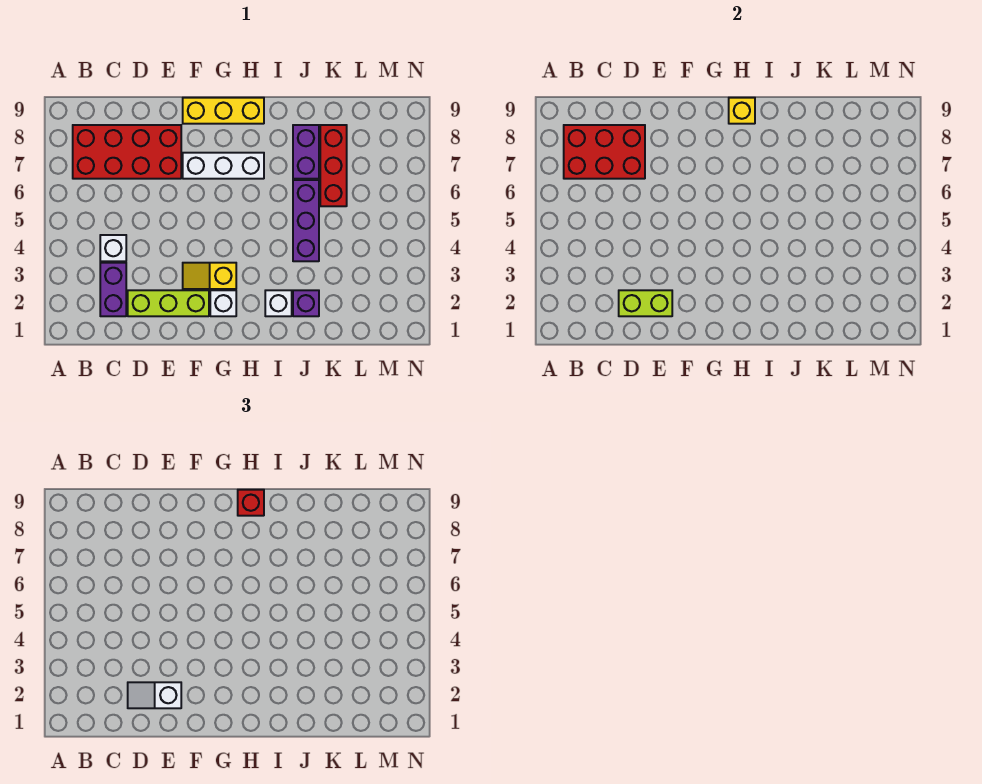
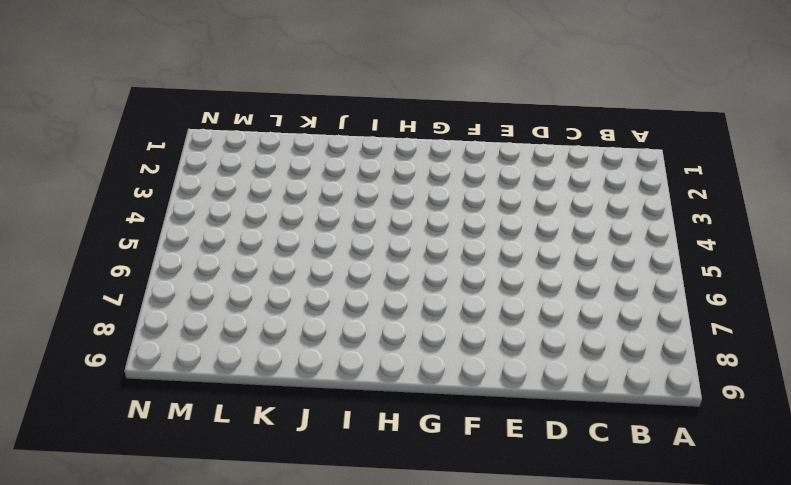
none -> red 2x4 brick [73,125,181,179]
none -> purple 1x2 brick [100,263,126,316]
none -> white 1x1 brick [100,235,126,261]

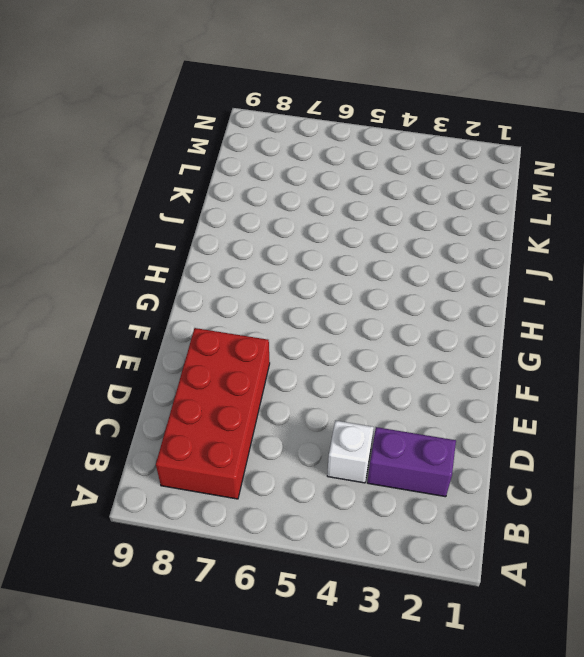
none -> lime 1x3 brick [128,290,209,316]
none -> yellow 1x2 slope [183,263,236,289]
none -> white 1x3 brick [183,153,264,179]

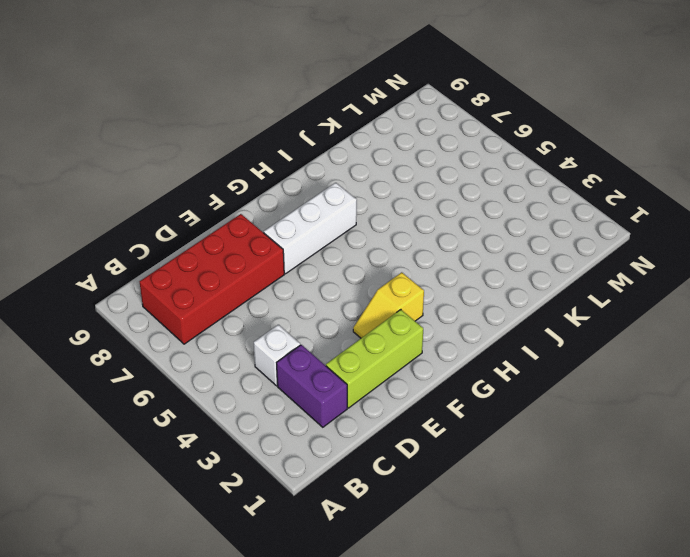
none -> yellow 1x3 brick [183,98,264,124]
none -> white 1x1 brick [210,290,236,316]
none -> white 1x1 brick [265,290,292,316]

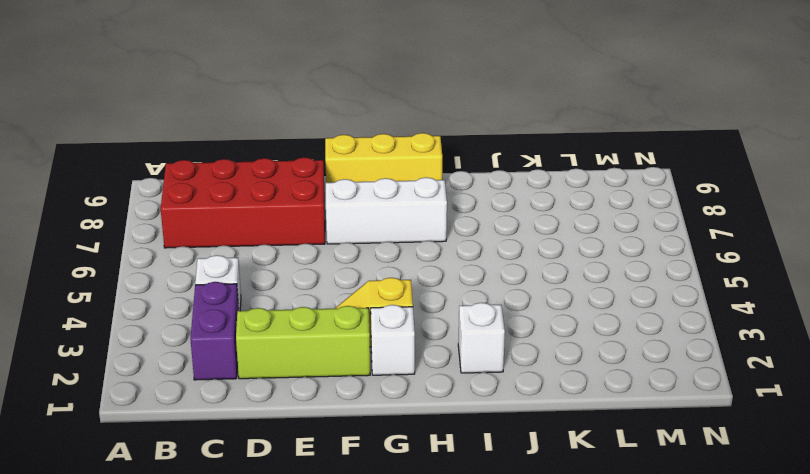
none -> purple 1x1 brick [293,290,319,316]
none -> purple 1x3 brick [293,180,319,261]
none -> purple 1x2 brick [293,125,319,179]

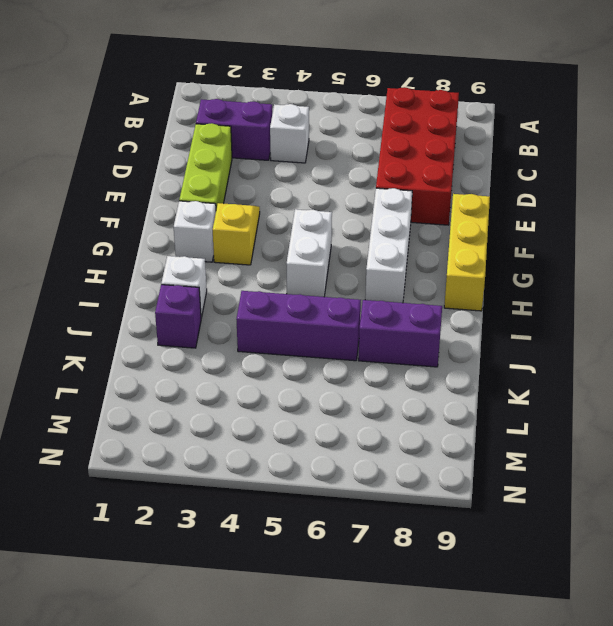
white 1x2 brick [286,209,332,297] -> none
none -> red 1x3 brick [320,125,347,206]
none -> red 2x3 brick [564,125,645,179]
none -> lime 1x2 brick [619,290,672,316]

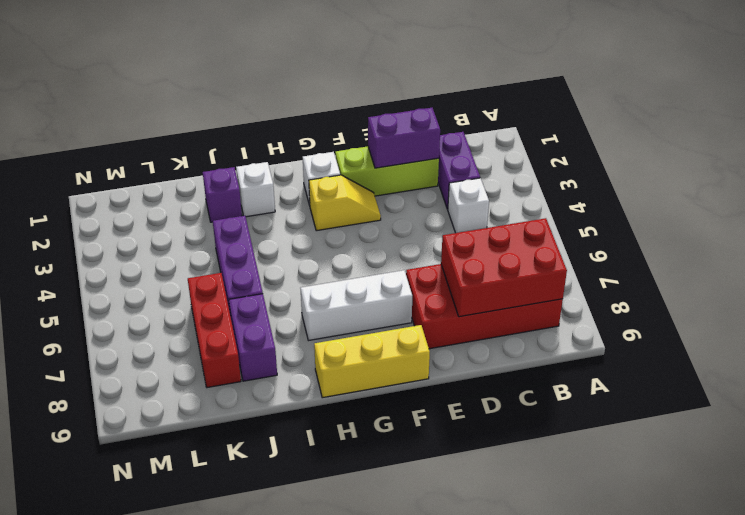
purple 1x2 brick [368,108,440,168] -> lime 1x2 brick [619,290,672,316]
none -> yellow 1x1 brick [729,98,755,124]
none -> white 1x2 slope [128,682,181,708]
none -> red 1x1 brick [238,490,264,516]

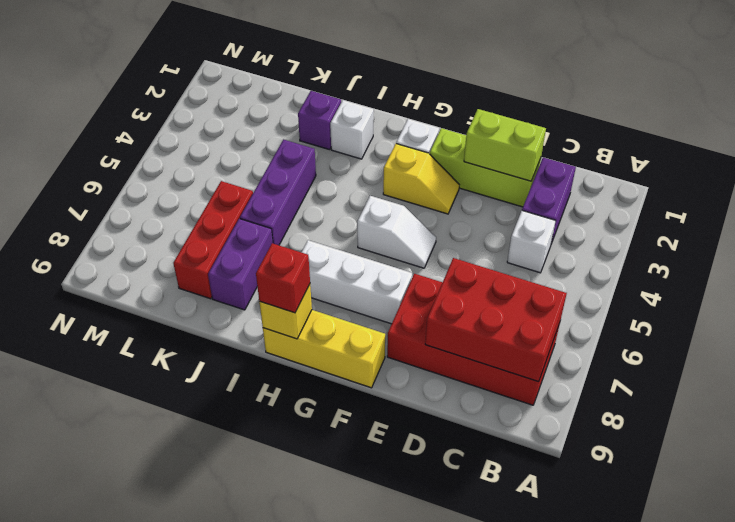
white 1x2 slope [357,196,436,268] -> white 1x2 slope moved to [128,682,181,708]

